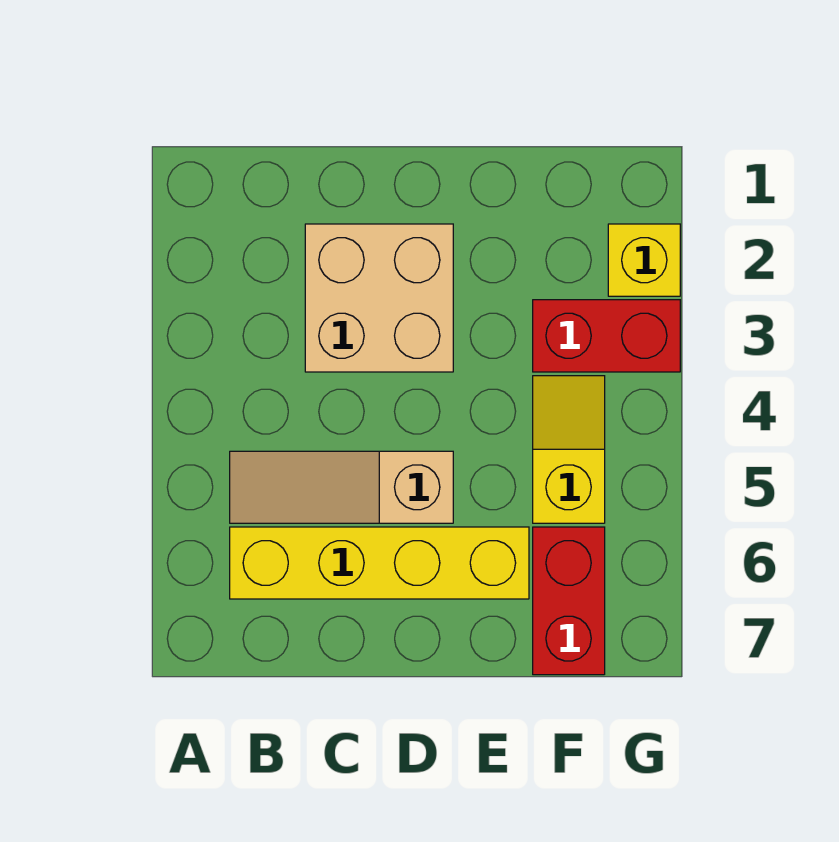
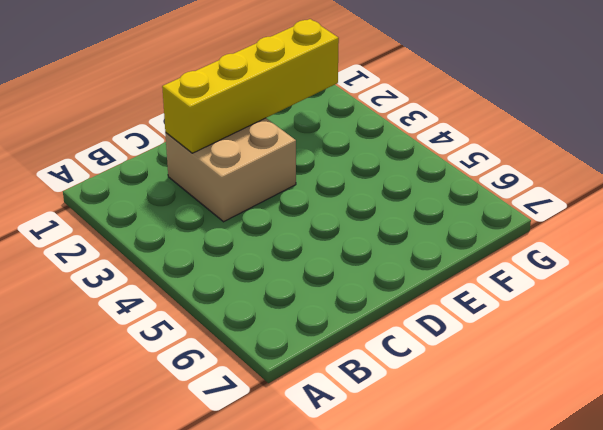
yellow 1x4 brick [162,19,339,153] -> yellow 1x4 brick moved to [230,527,529,599]
none -> tan 1x3 slope [230,451,453,523]
none -> red 1x2 brick [533,300,680,372]

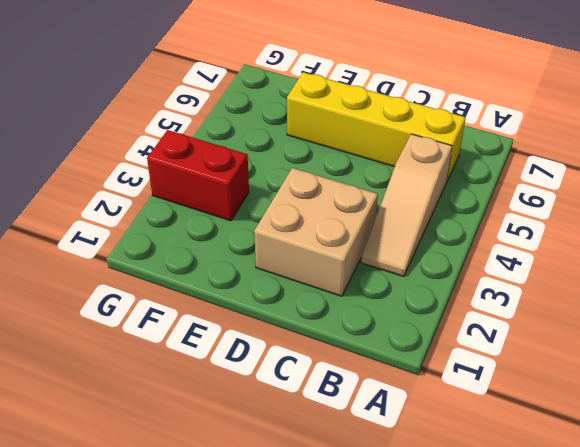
tan 1x3 slope [361,134,452,277] -> tan 1x3 slope turned to [230,451,453,523]
none -> yellow 1x2 slope [533,376,605,523]
none -> red 1x2 brick [533,527,605,675]

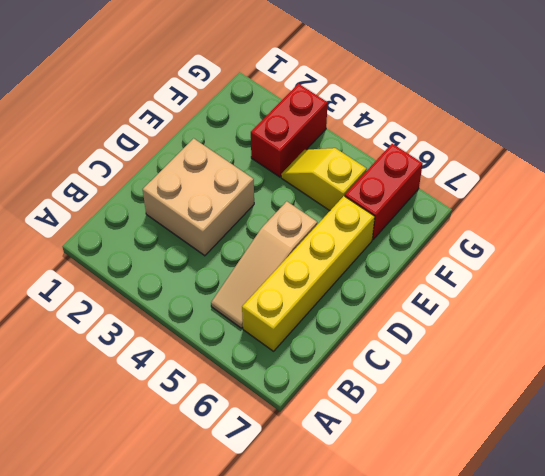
red 1x2 brick [345,144,423,239] -> red 1x2 brick turned to [533,527,605,675]
none -> yellow 1x1 brick [608,224,680,296]

